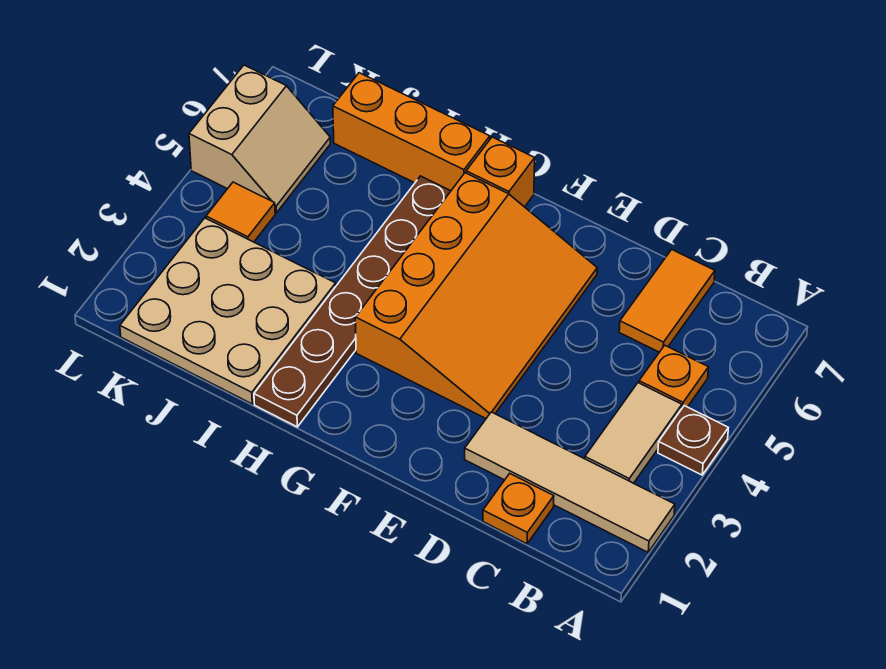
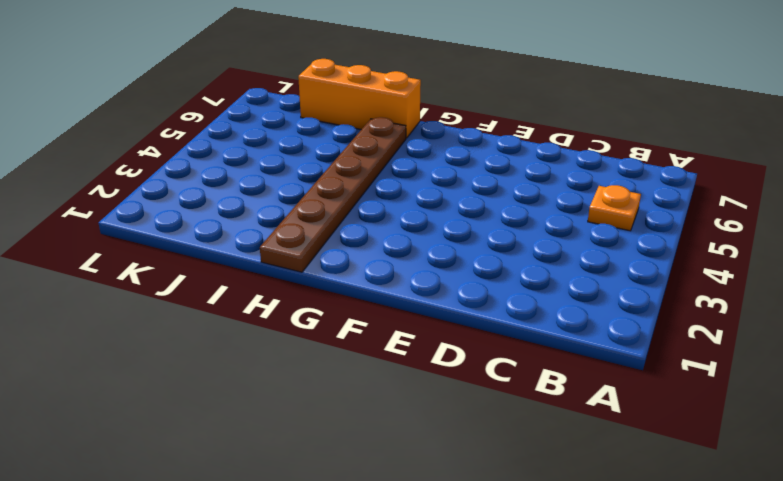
none -> tan 1x4 tile [465,412,675,552]
none -> brown 1x1 plate [658,406,728,475]
none -> tan 1x2 tile [585,383,682,483]

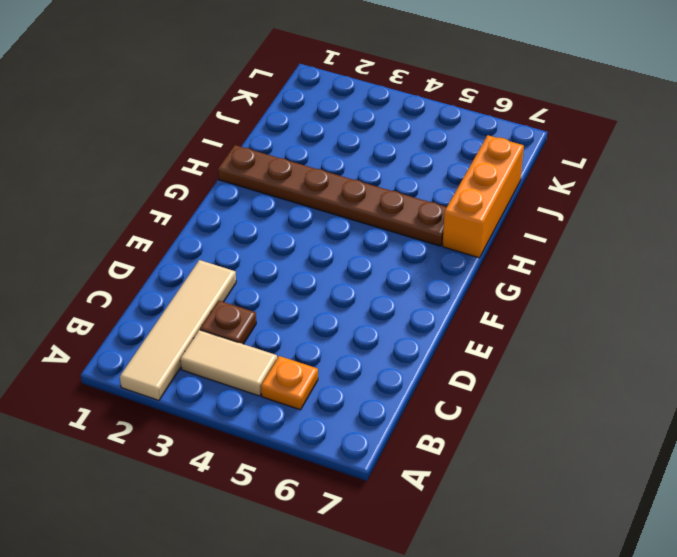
brown 1x1 plate [200,301,256,344] -> brown 1x1 plate moved to [658,406,728,475]
none -> orange 1x1 plate [483,474,554,544]
none -> orange 1x2 tile [619,250,715,352]
none -> orange 3x4 slope [355,173,597,418]

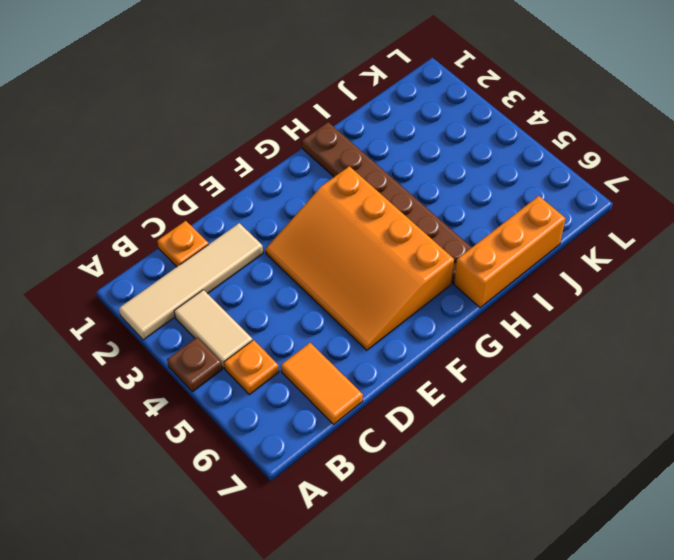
none -> orange 1x1 brick [466,137,535,207]
none -> tan 3x3 plate [120,218,336,404]
none -> orange 1x1 tile [206,182,275,242]

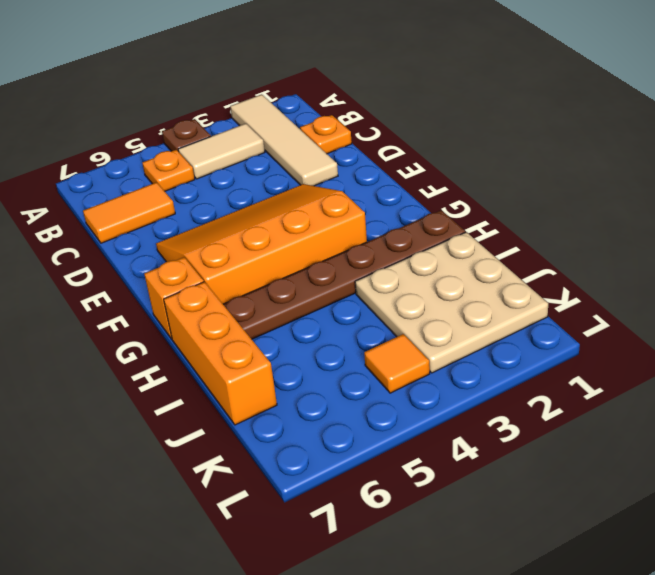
none -> tan 2x2 slope [189,65,330,213]

